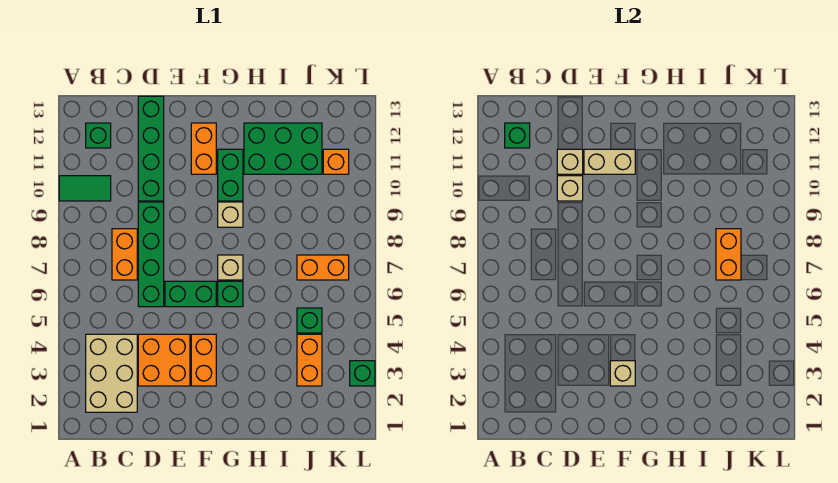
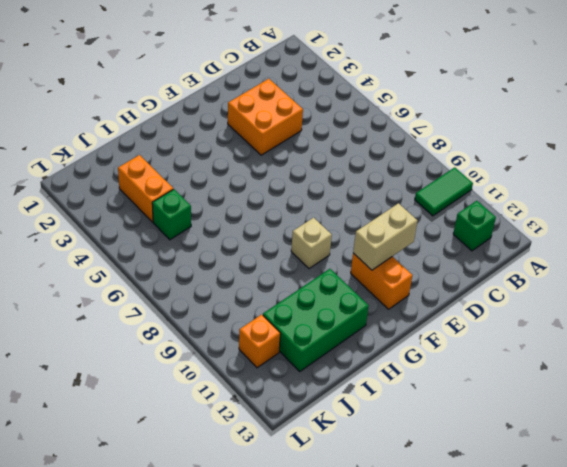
none -> tan 2x3 brick [86,334,137,412]
none -> orange 1x2 brick [112,229,137,280]
none -> green 1x4 brick [138,202,164,307]

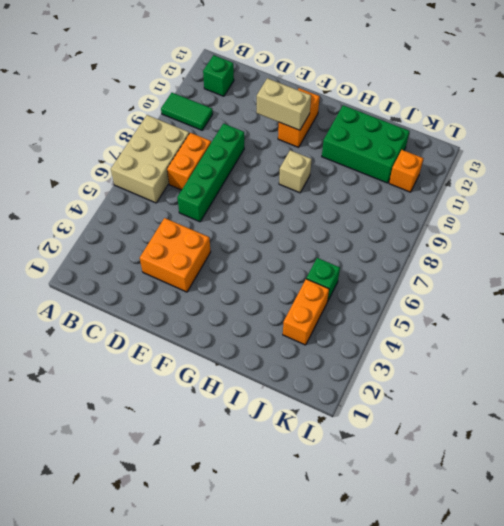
tan 2x3 brick [111,115,189,203] -> tan 2x3 brick moved to [86,334,137,412]
none -> green 1x4 brick [138,96,164,201]
none -> green 1x2 brick [165,281,216,307]
none -> orange 1x2 brick [191,334,216,386]

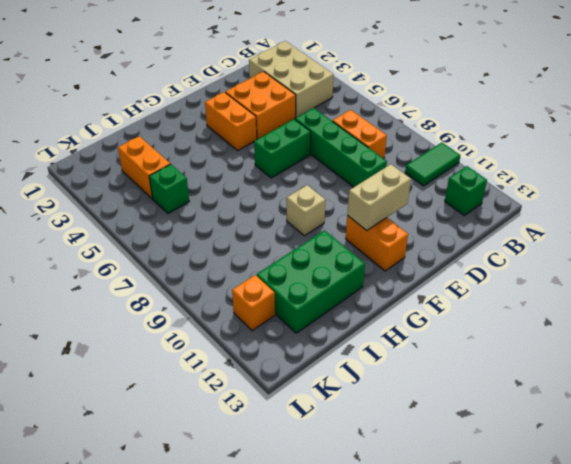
none -> green 1x4 brick [138,96,164,201]
none -> green 1x1 brick [218,281,243,307]
none -> tan 1x1 brick [218,255,243,280]

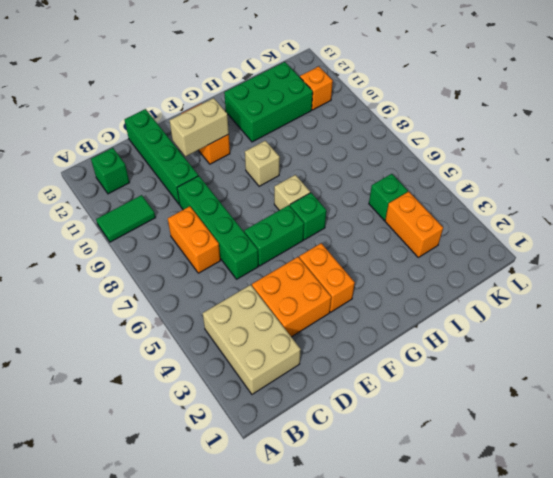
none -> green 1x2 brick [218,149,243,201]
none -> orange 1x2 brick [297,255,349,280]
none -> green 1x1 brick [350,361,375,386]

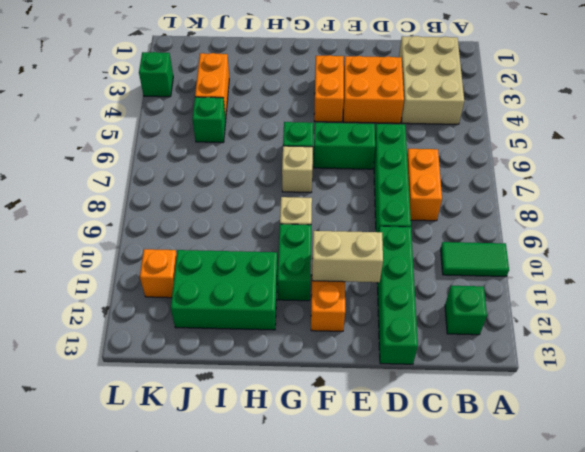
none -> orange 1x2 brick [297,255,349,280]
none -> green 1x1 brick [505,123,530,148]
none -> tan 1x1 brick [557,176,583,201]

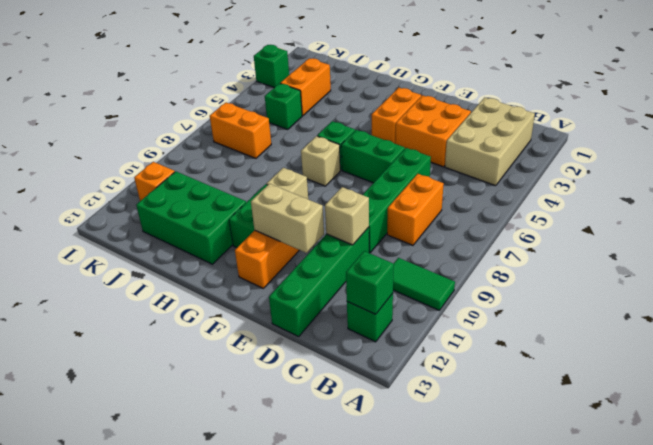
none -> tan 1x1 brick [557,149,583,174]
none -> tan 1x1 brick [610,361,635,386]
none -> orange 1x2 brick [716,229,741,280]

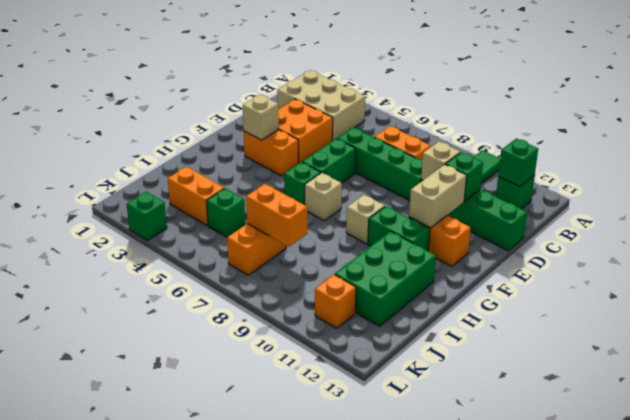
green 1x1 brick [445,152,483,201] -> tan 1x1 brick [557,149,583,174]

